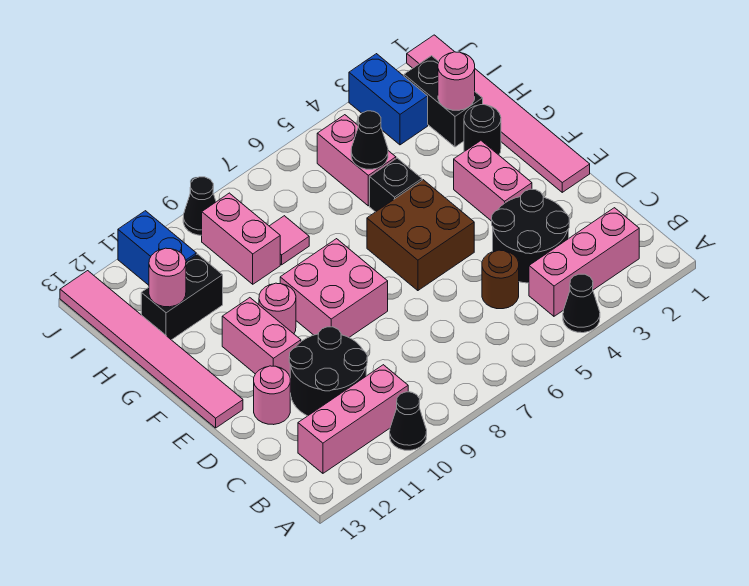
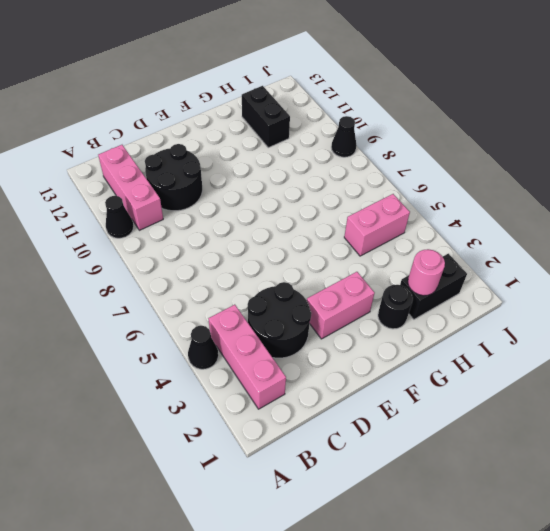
none -> brown 1x1 round brick [482,250,519,309]
none -> pink 1x1 round brick [254,366,290,425]
none -> pink 1x6 tile [407,35,590,192]

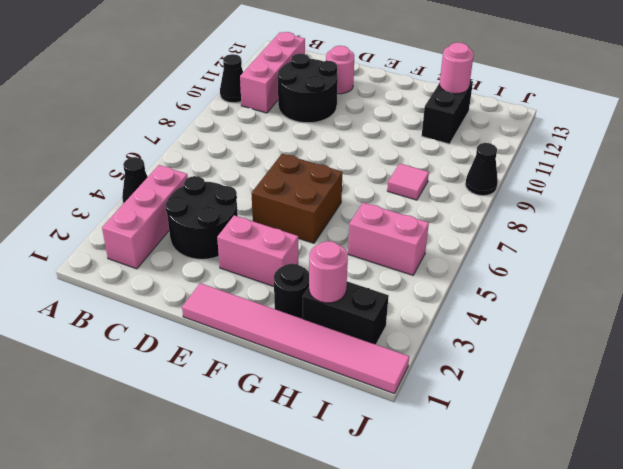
none -> brown 1x1 round brick [482,250,519,309]
none -> pink 2x2 brick [280,239,388,337]
none -> pink 1x2 brick [222,298,301,376]

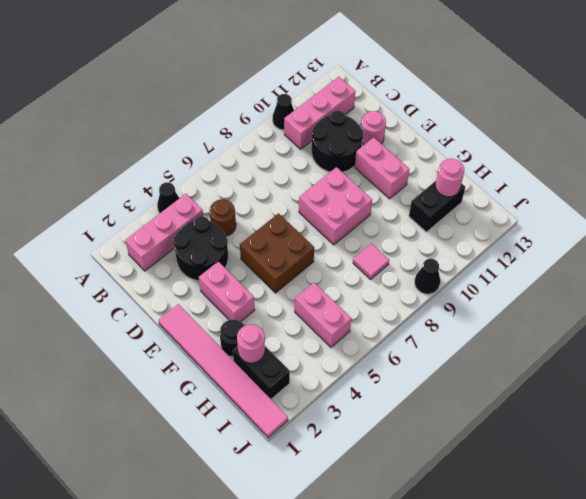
none -> pink 1x6 tile [60,271,243,428]
none -> pink 1x1 round brick [259,283,296,334]
none -> black 1x1 brick [370,158,422,212]

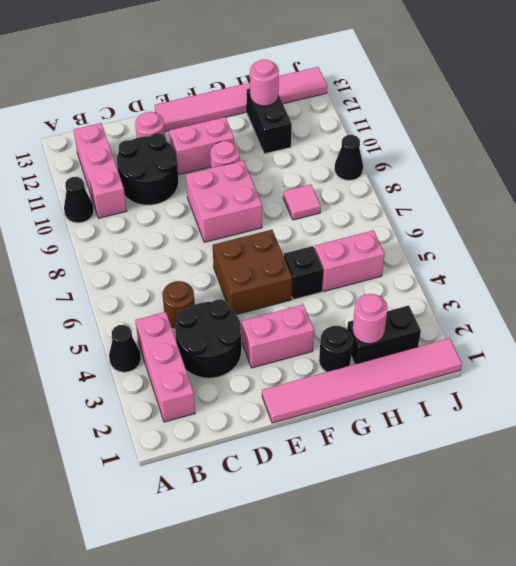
none -> pink 1x2 brick [202,193,280,284]
none -> blue 1x2 brick [349,54,428,145]
none -> blue 1x2 brick [118,211,196,285]

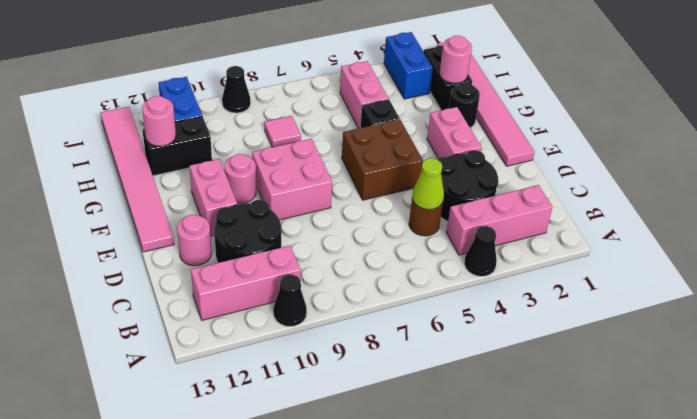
lime 1x1 cone [412,158,444,210] -> none
none -> pink 1x2 brick [202,193,280,284]
none -> black 1x1 cone [351,111,388,169]

